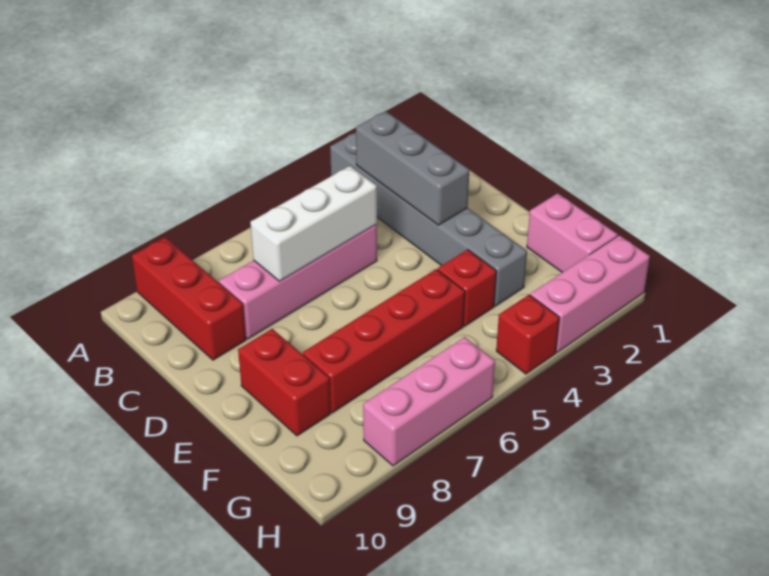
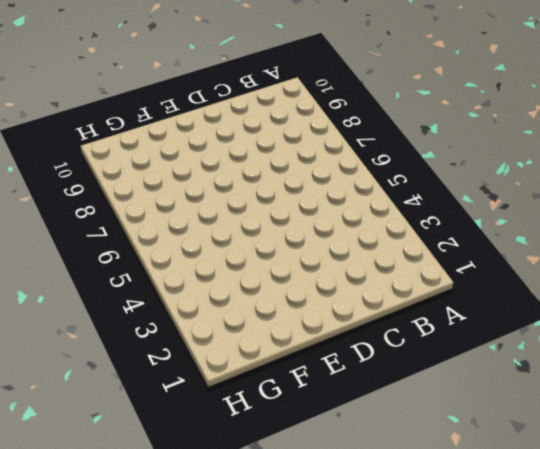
none -> grey 1x6 brick [330,132,527,306]
none -> red 1x3 brick [132,237,246,360]
none -> pink 1x4 brick [219,224,377,339]

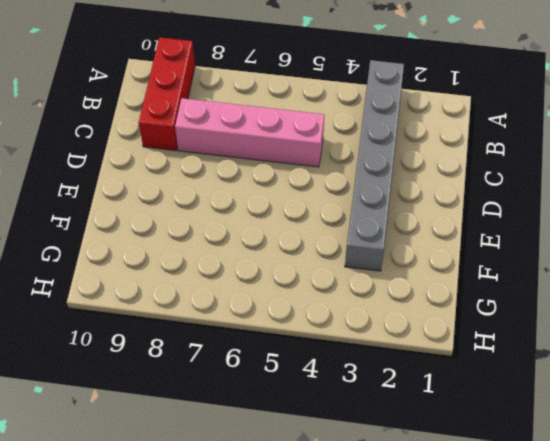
none -> red 1x2 brick [238,329,331,436]
none -> pink 1x2 brick [527,193,618,272]
none -> red 1x1 brick [438,249,496,326]

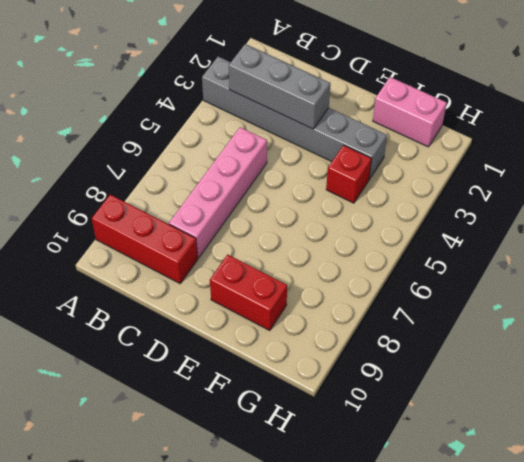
none -> red 1x4 brick [303,269,465,413]
none -> pink 1x3 brick [530,235,650,352]
none -> red 1x1 brick [496,295,559,374]

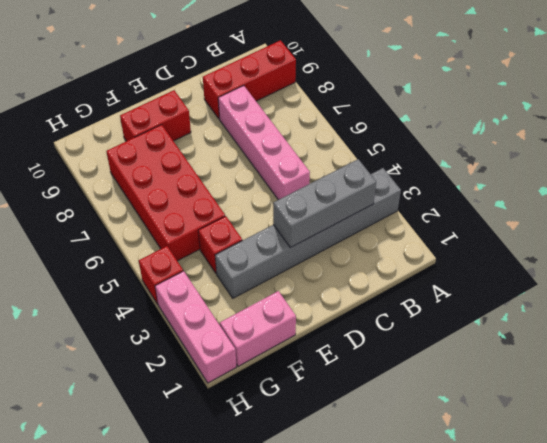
red 2x4 brick [106,125,225,261] -> red 1x4 brick [303,269,465,413]
none -> pink 1x3 brick [363,337,495,466]
none -> white 1x3 brick [250,166,377,281]

